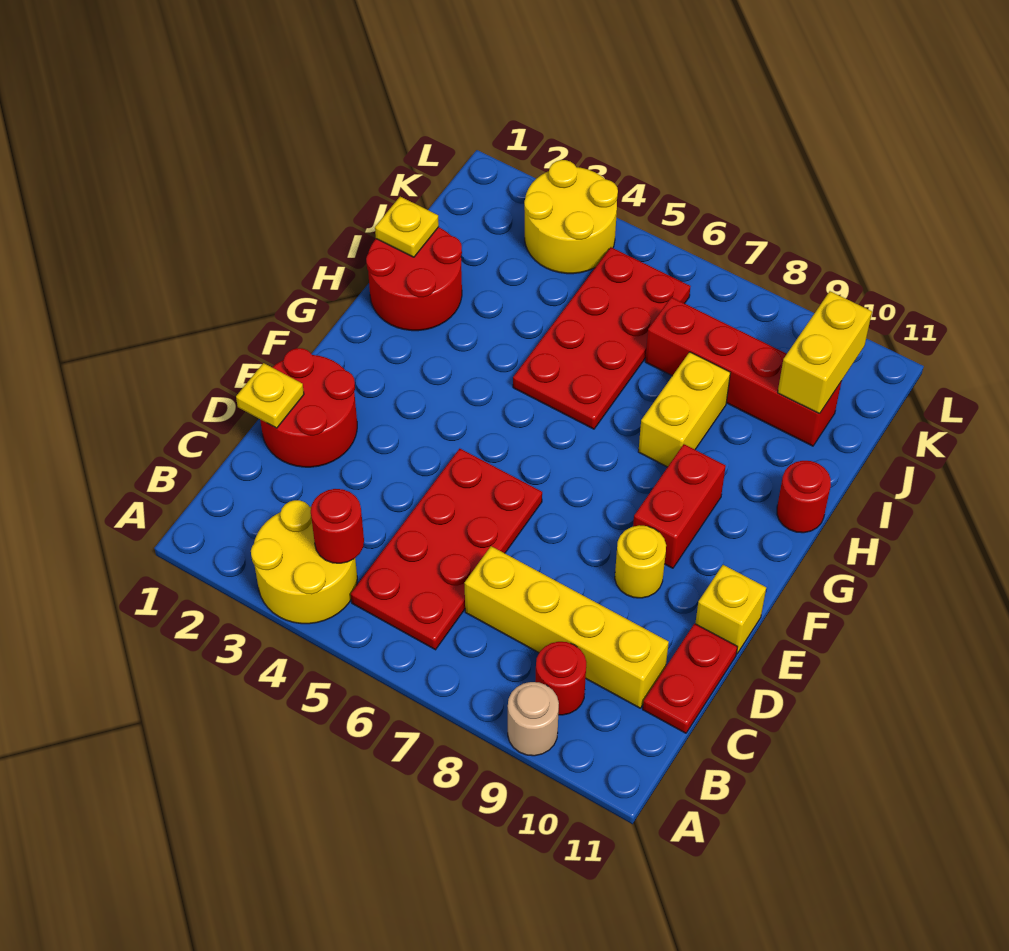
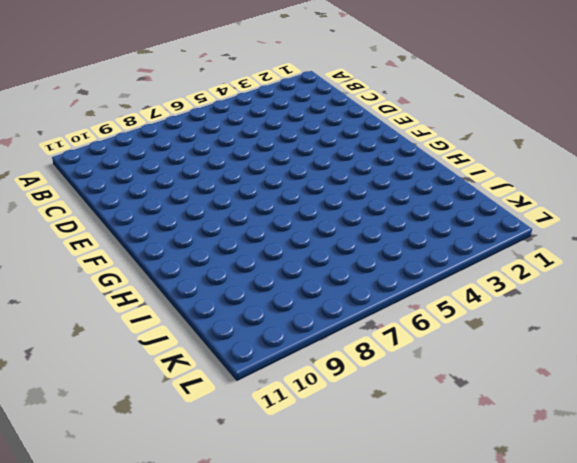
none -> yellow 2x2 round brick [251,500,357,624]
none -> tan 1x1 round brick [508,682,559,756]
none -> red 2x4 plate [351,449,542,650]

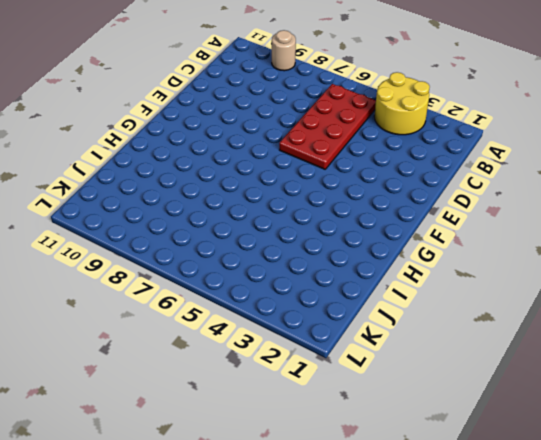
none -> red 1x1 round brick [535,642,586,715]
none -> yellow 1x4 brick [465,546,669,708]
none -> red 1x2 plate [643,624,737,733]

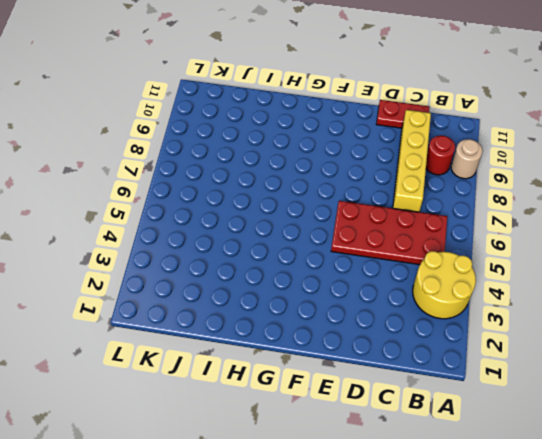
none -> red 2x2 round brick [260,348,357,467]
none -> yellow 1x1 round brick [615,525,666,598]
none -> yellow 1x1 brick [695,565,766,654]

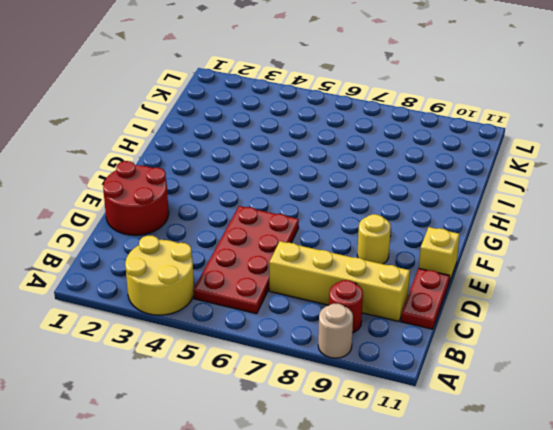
none -> red 1x2 brick [633,444,726,568]
none -> red 2x2 round brick [366,227,462,331]
none -> red 2x4 plate [513,247,690,429]

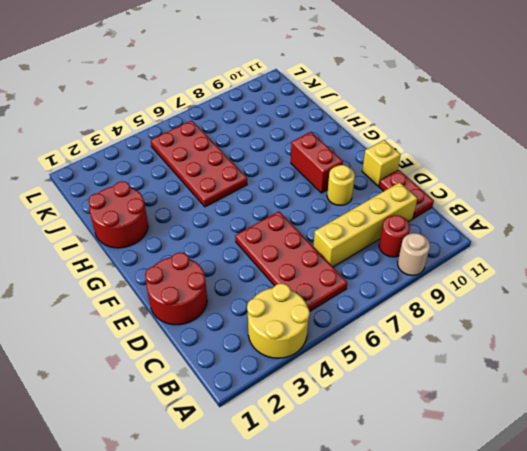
none -> yellow 1x2 brick [638,352,731,467]
none -> red 1x1 round brick [777,461,831,533]
none -> red 1x4 brick [645,297,842,446]

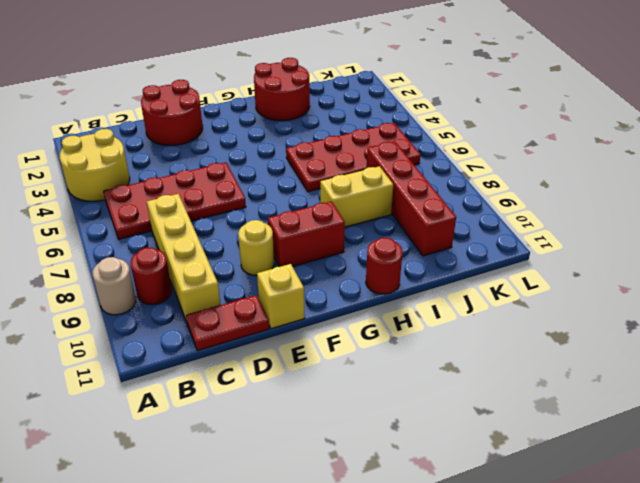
none -> yellow 2x2 round brick [524,160,618,274]
none -> red 1x1 round brick [311,489,364,563]
none -> yellow 1x1 plate [236,363,304,428]

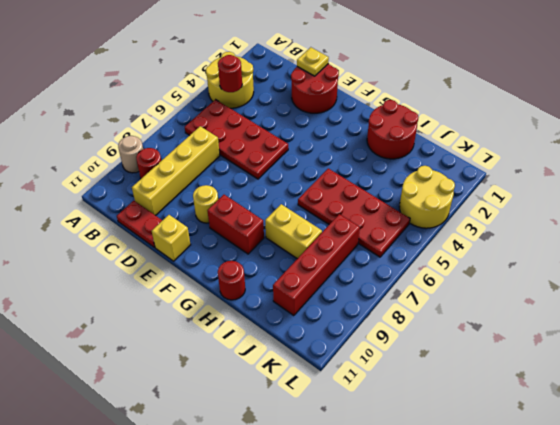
none -> yellow 1x1 plate [375,197,439,257]
none -> yellow 1x2 brick [778,291,872,414]

